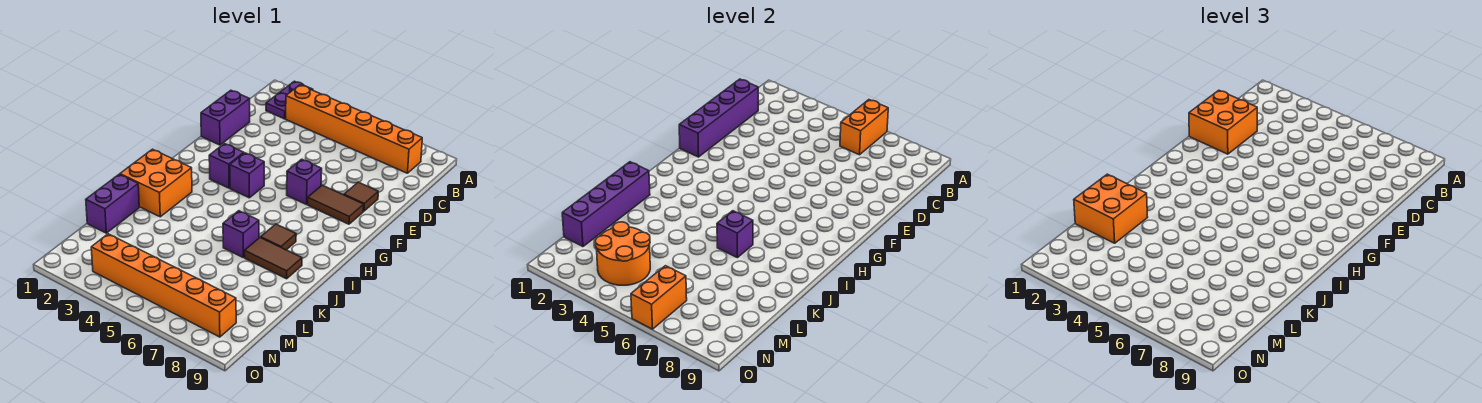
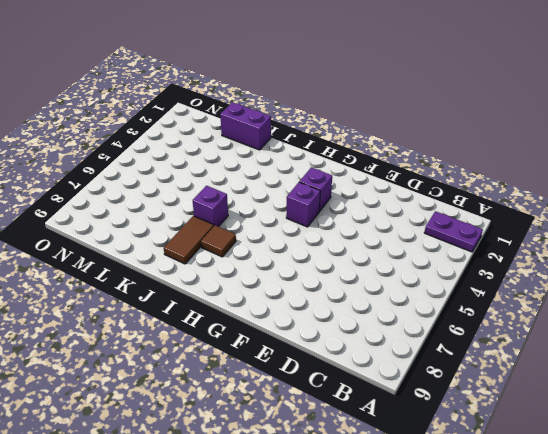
none -> orange 1x6 brick [286,85,422,173]
none -> purple 1x2 brick [201,90,250,145]
none -> brown 1x1 tile [344,182,378,211]

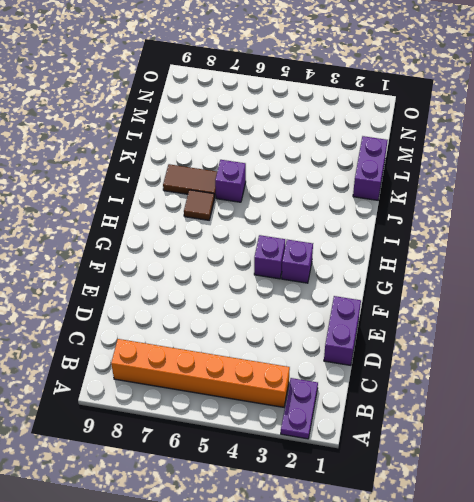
none -> brown 1x1 tile [344,182,378,211]
none -> purple 1x1 brick [287,159,322,204]
none -> brown 1x2 tile [308,185,364,224]

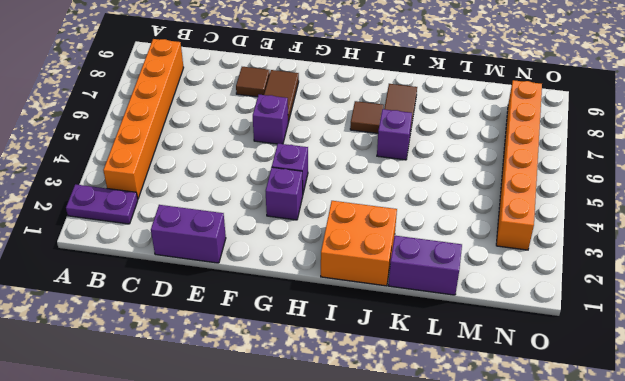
none -> orange 1x2 brick [840,100,888,155]
none -> purple 1x4 brick [679,79,758,157]
none -> purple 1x4 brick [562,162,650,247]

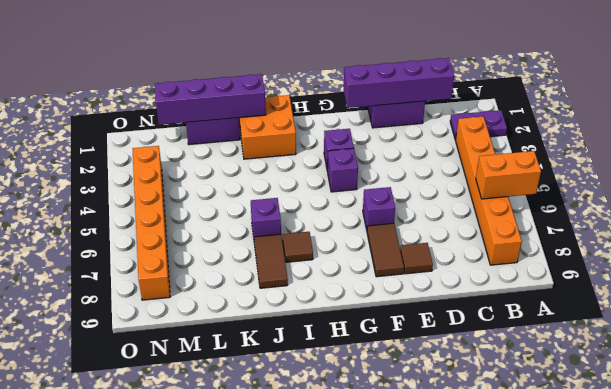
none -> purple 1x1 brick [717,211,753,258]
none -> orange 2x2 round brick [595,222,650,285]
none -> orange 1x2 brick [631,266,687,329]

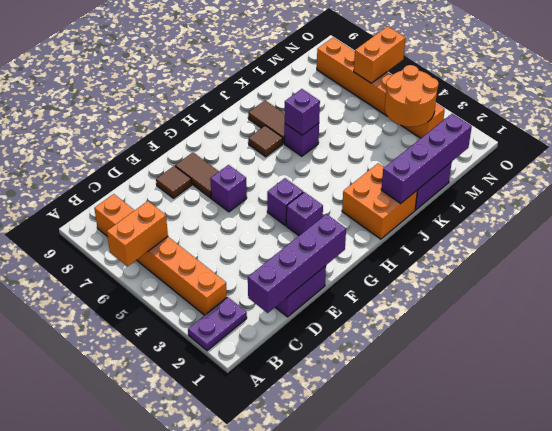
none -> orange 2x2 brick [1189,90,1257,154]
none -> orange 2x2 brick [1074,174,1148,243]

